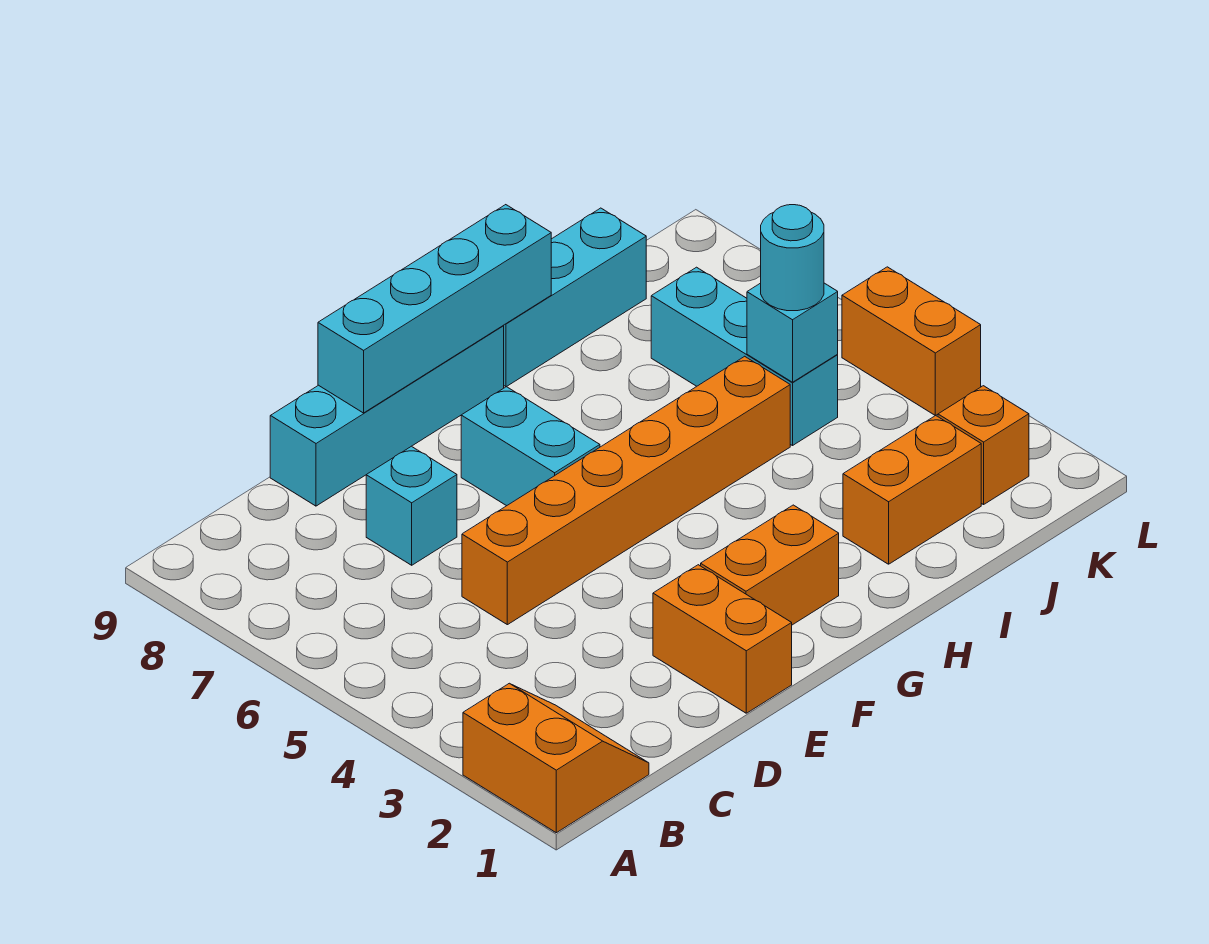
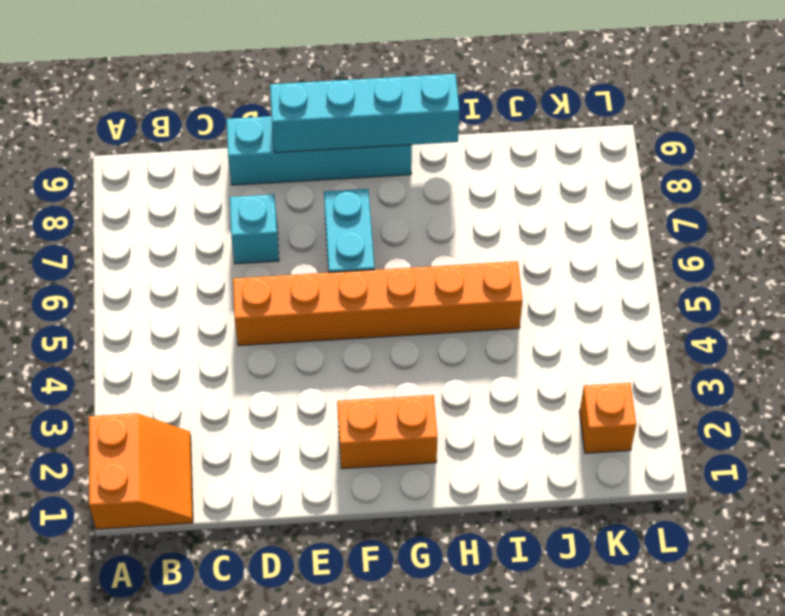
none -> orange 1x2 brick [653,565,792,713]
none -> cyan 1x3 brick [503,208,646,387]
none -> orange 1x2 brick [843,415,981,564]

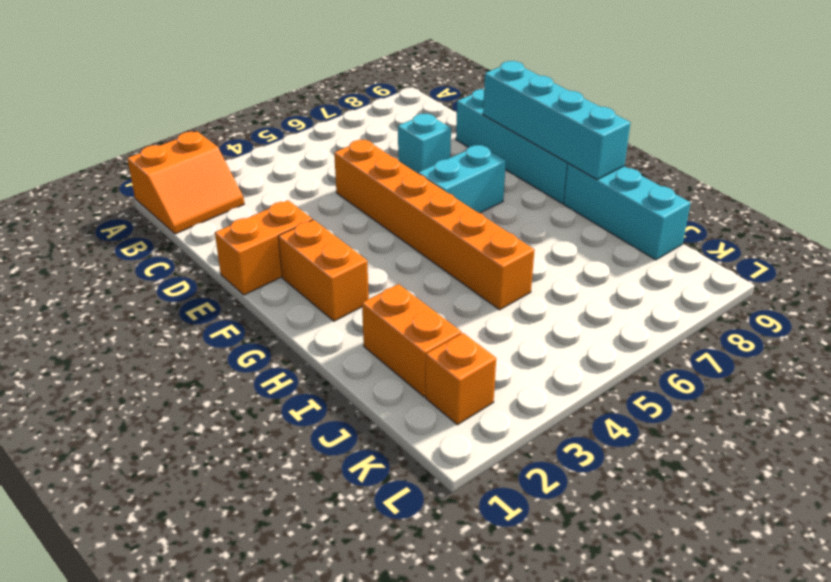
none -> cyan 1x3 brick [651,267,838,446]
none -> orange 1x2 brick [842,267,981,415]
none -> cyan 1x1 brick [747,283,838,382]

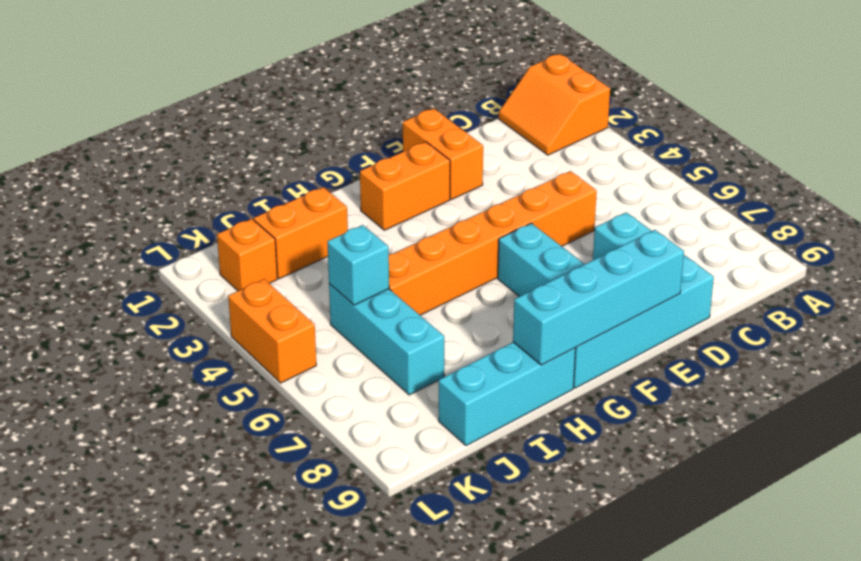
none -> cyan 1x1 round brick [761,205,824,311]

